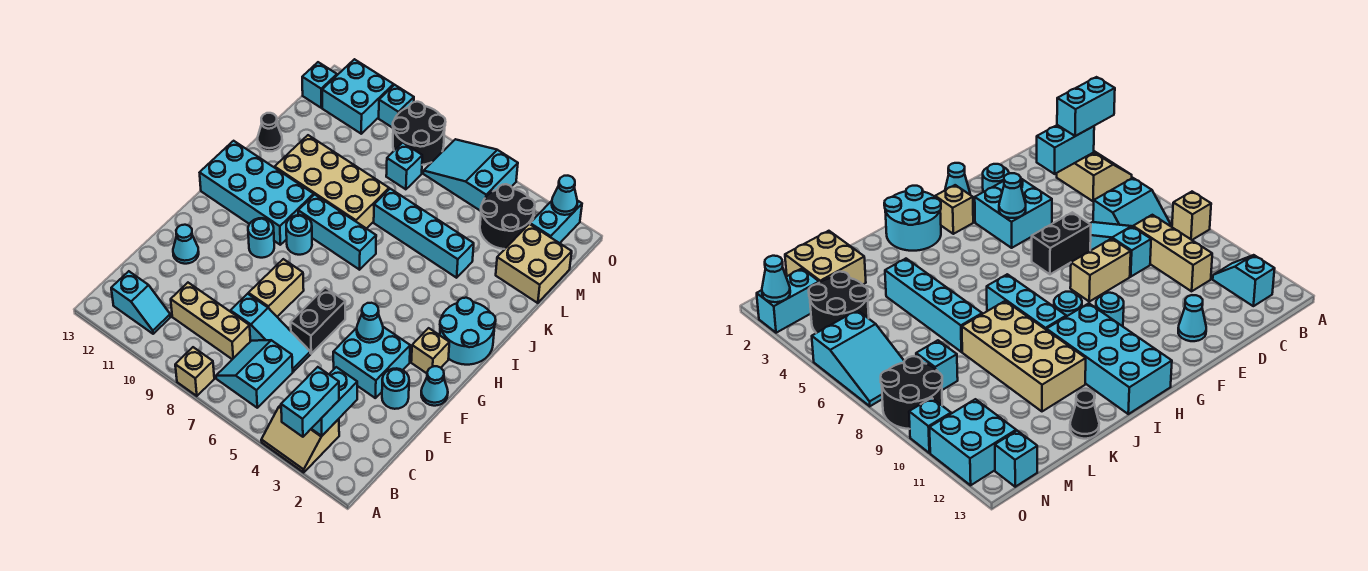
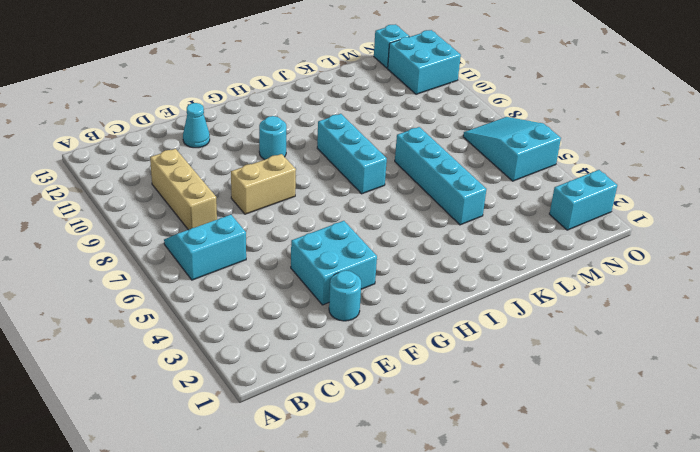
none -> tan 2x2 slope [261,405,339,472]
none -> tan 1x1 brick [175,347,214,396]
none -> cyan 1x2 slope [111,271,170,334]
none -> cyan 1x3 slope [230,294,310,372]

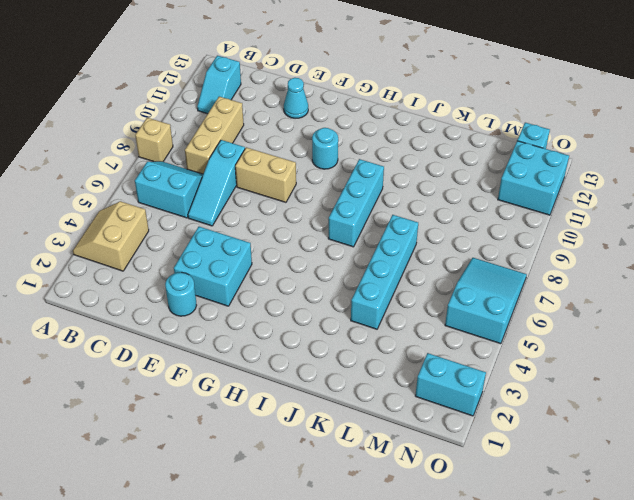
none -> black 1x2 brick [291,288,345,354]
none -> cyan 1x1 cone [421,366,448,406]
none -> tan 1x1 brick [411,328,449,373]
none -> cyan 2x2 round brick [440,298,496,365]

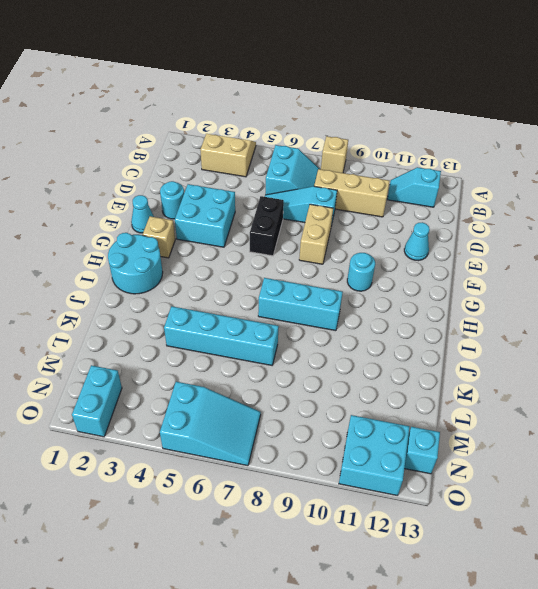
none -> cyan 1x1 round brick [286,215,312,255]
none -> cyan 2x4 brick [200,141,314,245]
none -> tan 2x4 brick [275,135,389,229]
none -> black 1x1 cone [257,113,282,151]

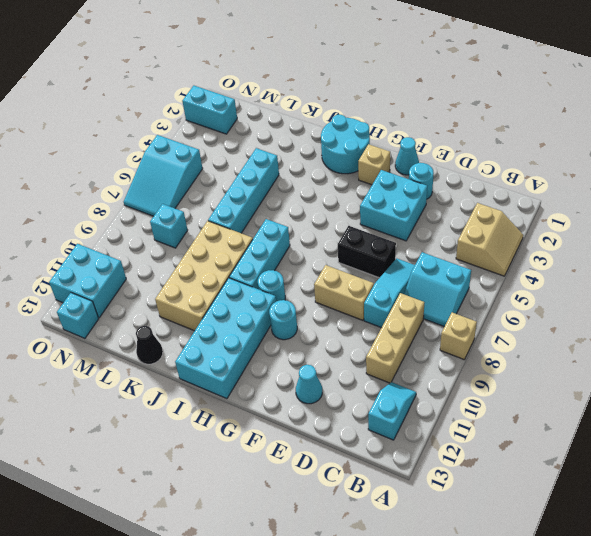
none -> tan 2x2 brick [496,224,572,303]
none -> black 2x2 round brick [480,184,535,249]
none -> black 2x2 round brick [393,102,445,165]
none -> cyan 1x1 brick [379,85,414,128]

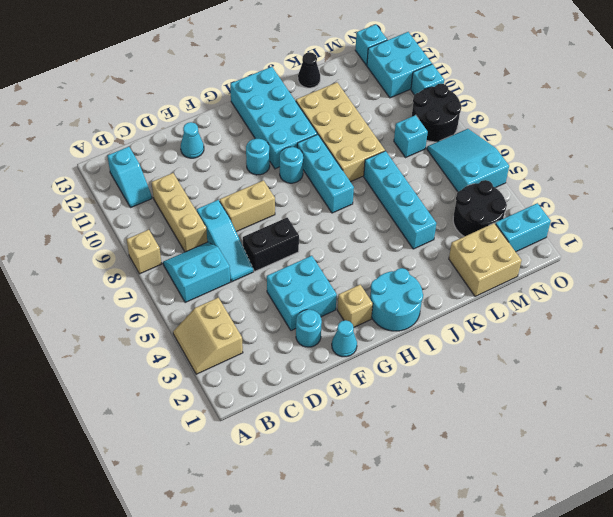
none -> cyan 1x2 brick [311,367,357,436]
none -> cyan 1x1 cone [357,303,383,343]
none -> cyan 1x1 cone [552,176,577,215]
none -> cyan 1x2 brick [281,367,339,437]

